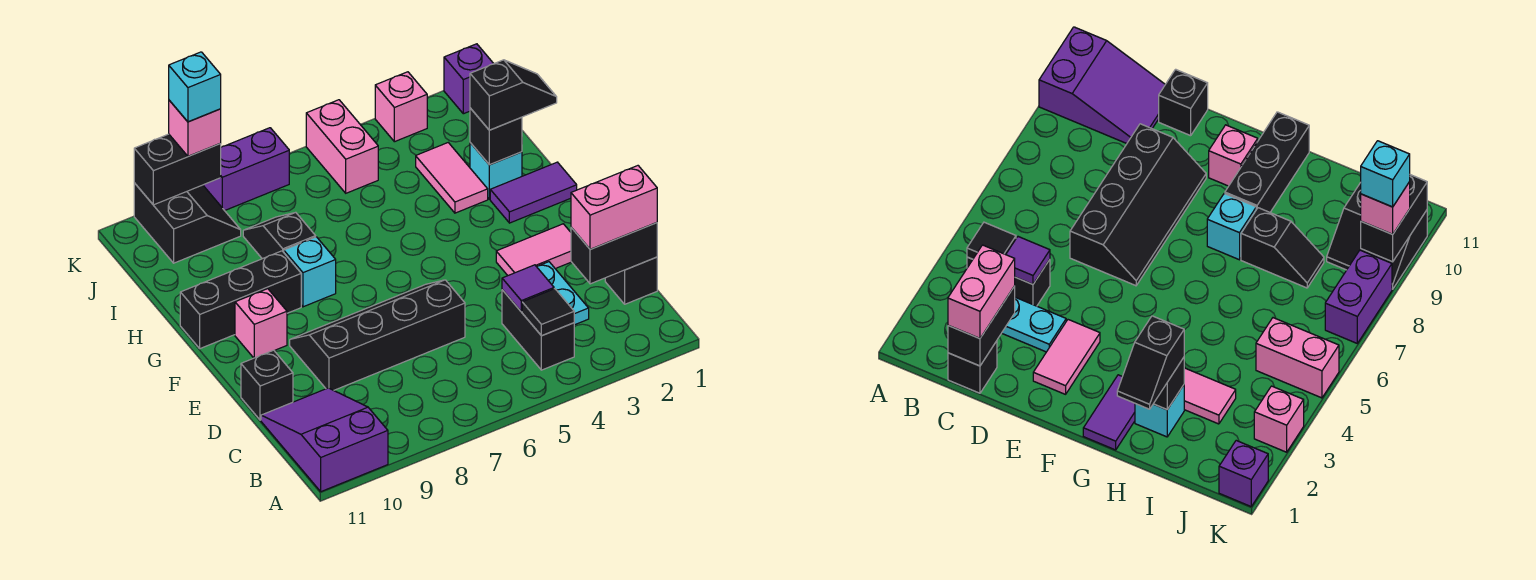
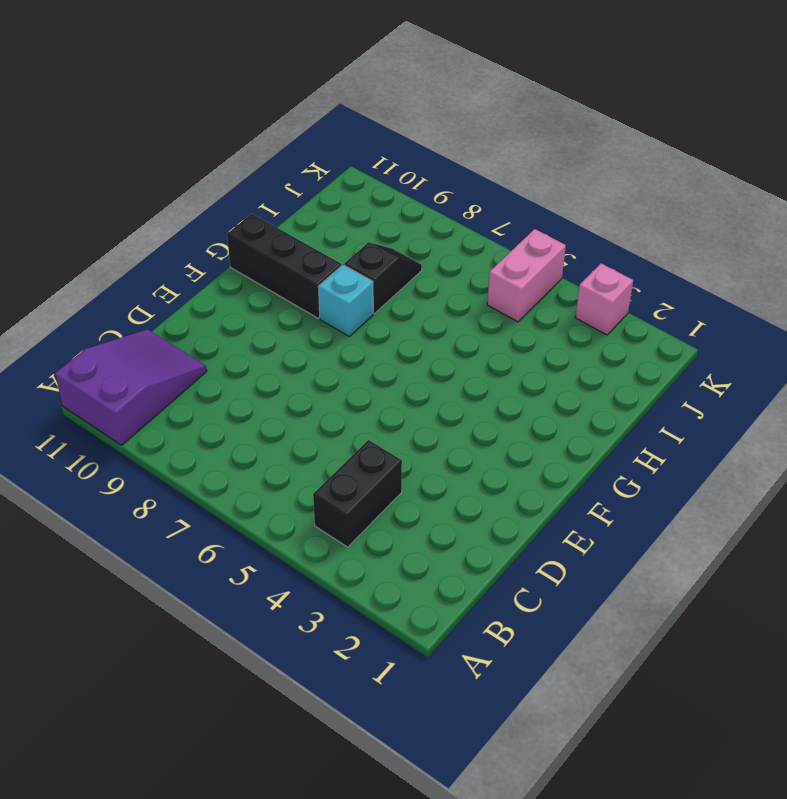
none -> black 1x1 brick [605,257,657,304]
none -> cyan 1x2 plate [536,262,589,325]
none -> black 2x4 slope [290,280,465,390]

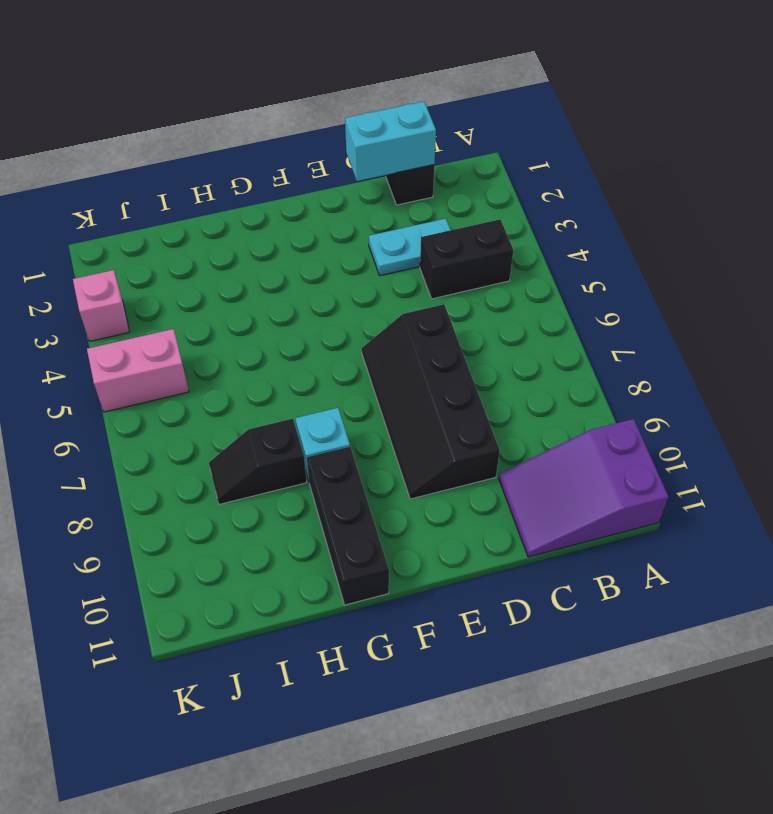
cyan 1x2 brick [345,102,436,181] -> black 1x2 brick [571,223,657,284]
none -> black 1x1 brick [241,350,293,420]
none -> pink 1x2 tile [496,224,571,275]
none -> pink 1x1 brick [235,289,287,358]

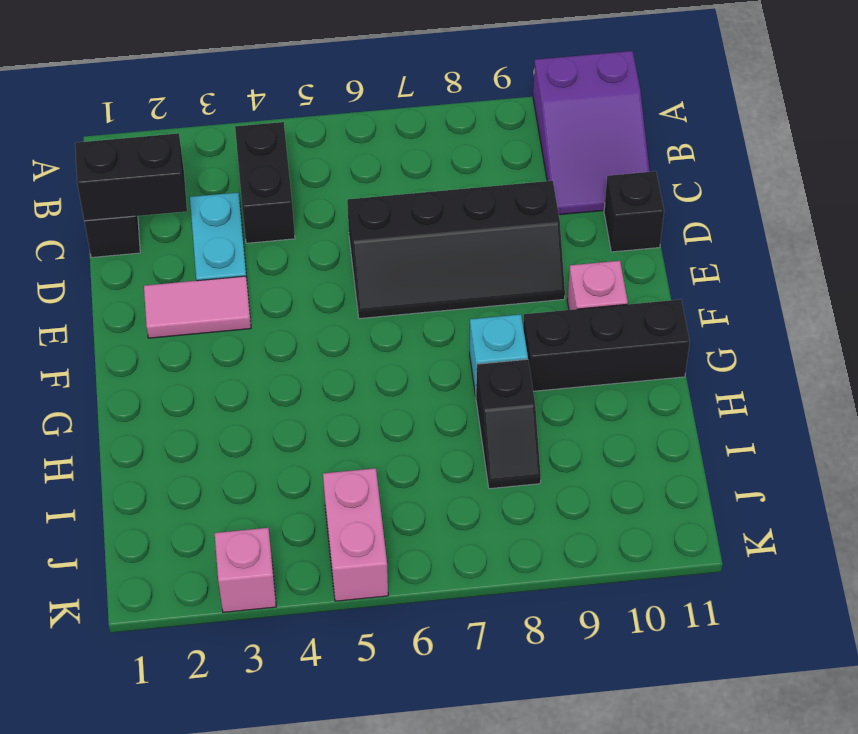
none -> purple 1x2 tile [490,162,577,223]
none -> cyan 1x1 brick [470,143,522,199]
none -> pink 1x2 tile [416,143,488,213]

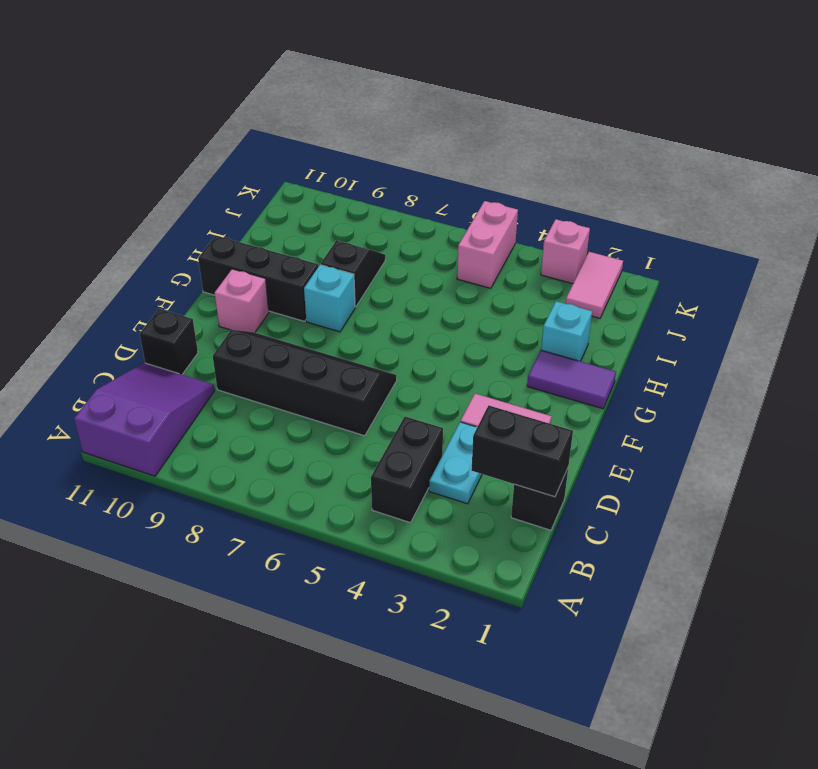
pink 1x2 tile [566,252,623,318] -> pink 1x2 tile moved to [416,143,488,213]
none -> black 2x2 slope [134,183,241,263]
none -> purple 1x1 brick [444,44,494,114]
none -> purple 1x2 brick [203,128,289,211]

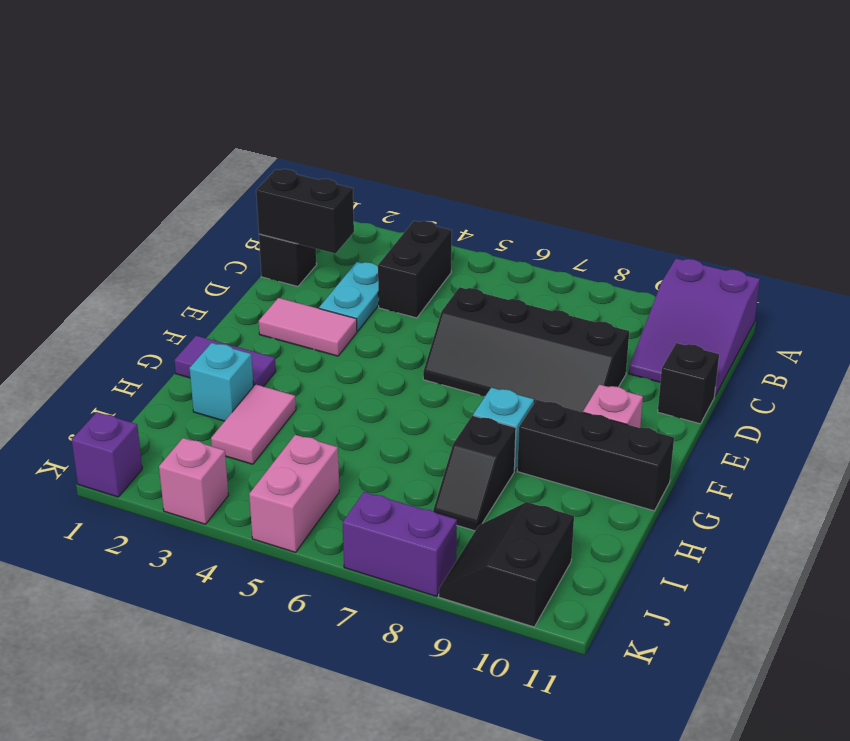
none -> black 1x1 tile [522,289,574,336]
none -> purple 1x1 tile [502,265,554,312]
none -> black 1x1 brick [470,108,522,165]

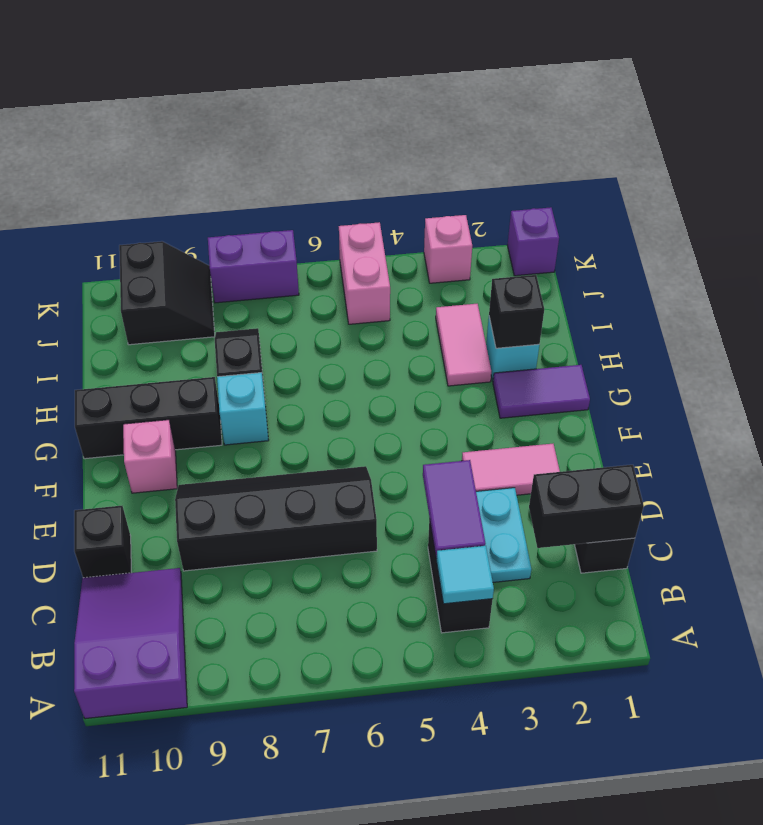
cyan 1x1 tile [436,546,494,604] -> black 1x1 tile [522,289,574,336]
purple 1x2 tile [423,460,485,559] -> purple 1x1 tile [502,265,554,312]
none -> black 1x2 brick [134,134,221,205]
none -> pink 1x2 brick [571,166,657,249]
none -> black 1x2 slope [470,60,557,130]

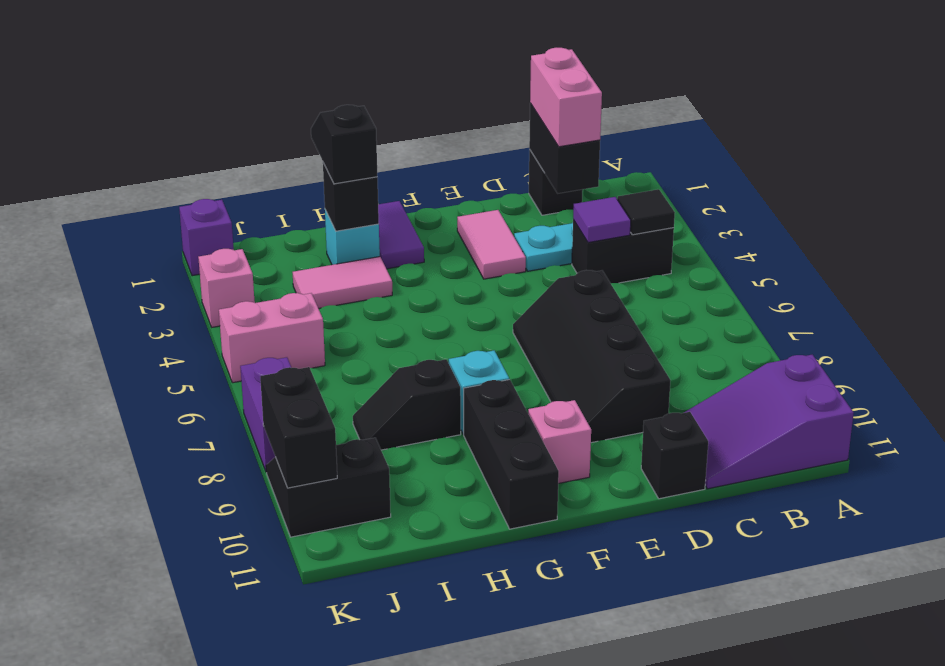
none -> pink 1x1 brick [169,100,221,156]
none -> cyan 1x1 brick [169,52,221,122]

